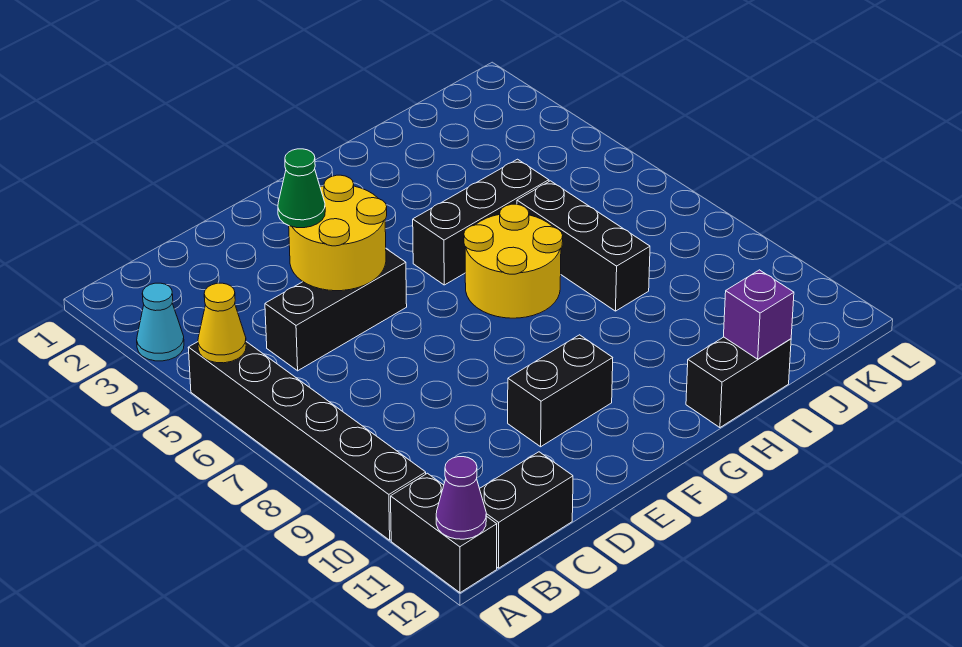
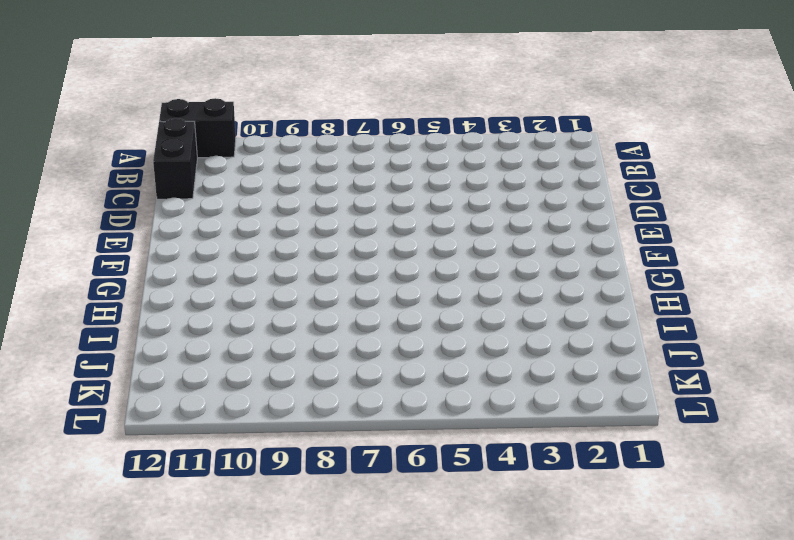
none -> cyan 1x1 cone [137,283,184,361]
none -> black 1x6 brick [188,342,426,540]
none -> black 1x3 brick [265,249,407,371]

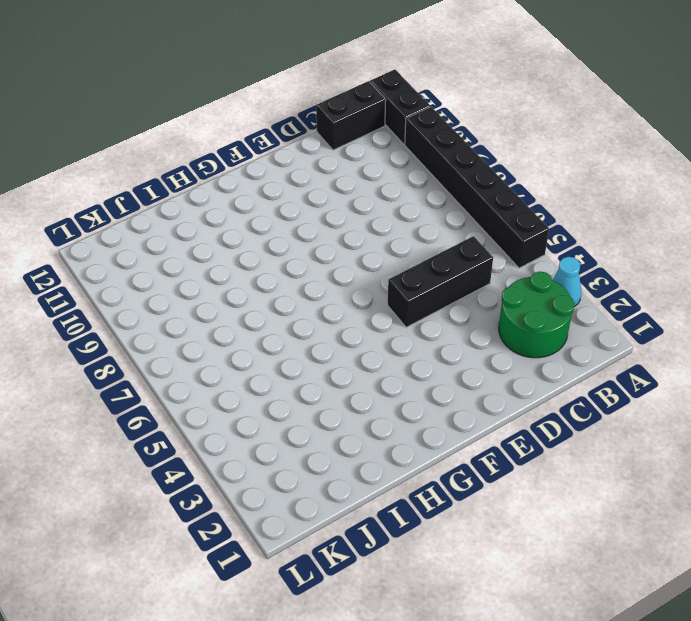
green 2x2 round brick [499,272,575,358] -> none
none -> black 1x2 brick [508,335,613,447]
none -> black 1x3 brick [413,159,549,285]
none -> yellow 2x2 round brick [464,204,563,318]

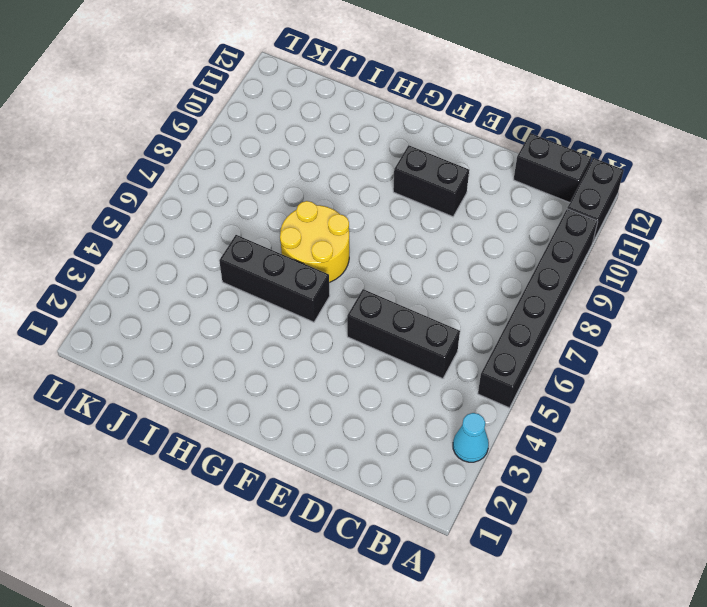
none -> black 1x2 brick [686,337,791,428]
none -> black 1x3 brick [517,181,650,311]
none -> yellow 1x1 cone [198,283,246,363]

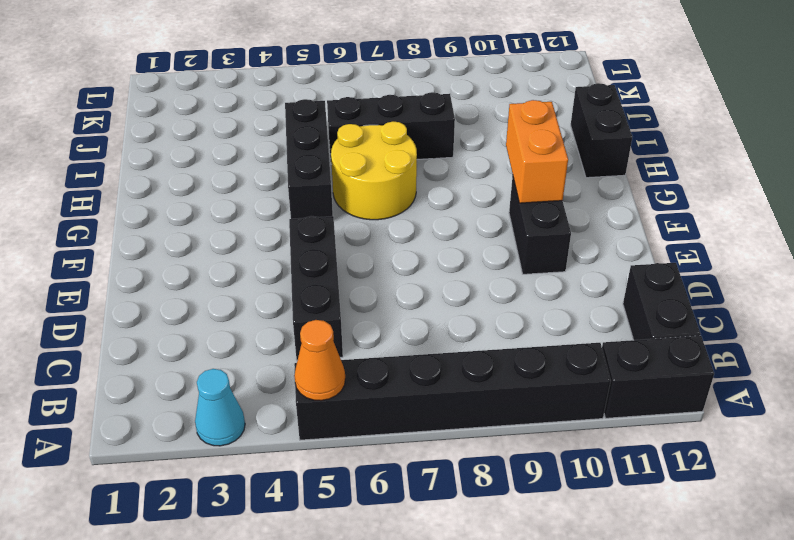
orange 1x1 cone [294,320,345,401] -> yellow 1x1 cone [198,283,246,363]
orange 1x2 brick [506,100,568,203] -> none
none -> purple 1x1 cone [436,457,486,539]
none -> yellow 2x2 round brick [289,175,387,291]
none -> purple 1x1 brick [724,270,794,359]

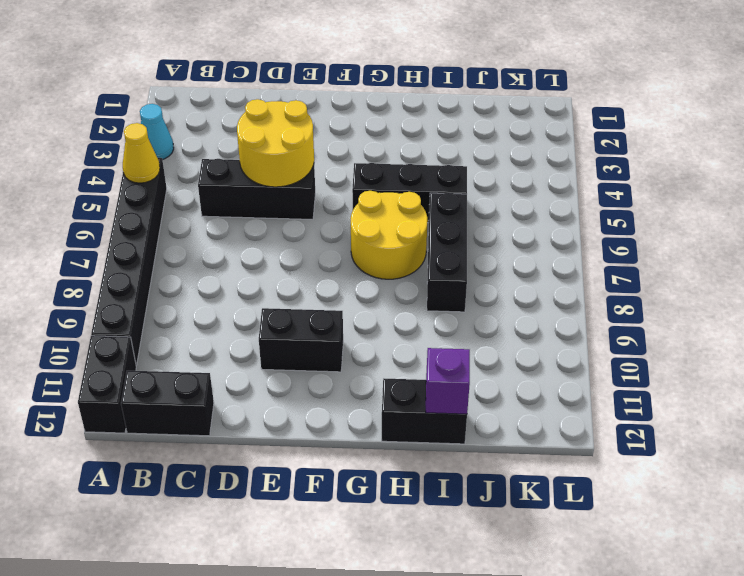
none -> purple 1x1 cone [436,457,486,539]
none -> green 1x1 cone [278,149,325,228]

